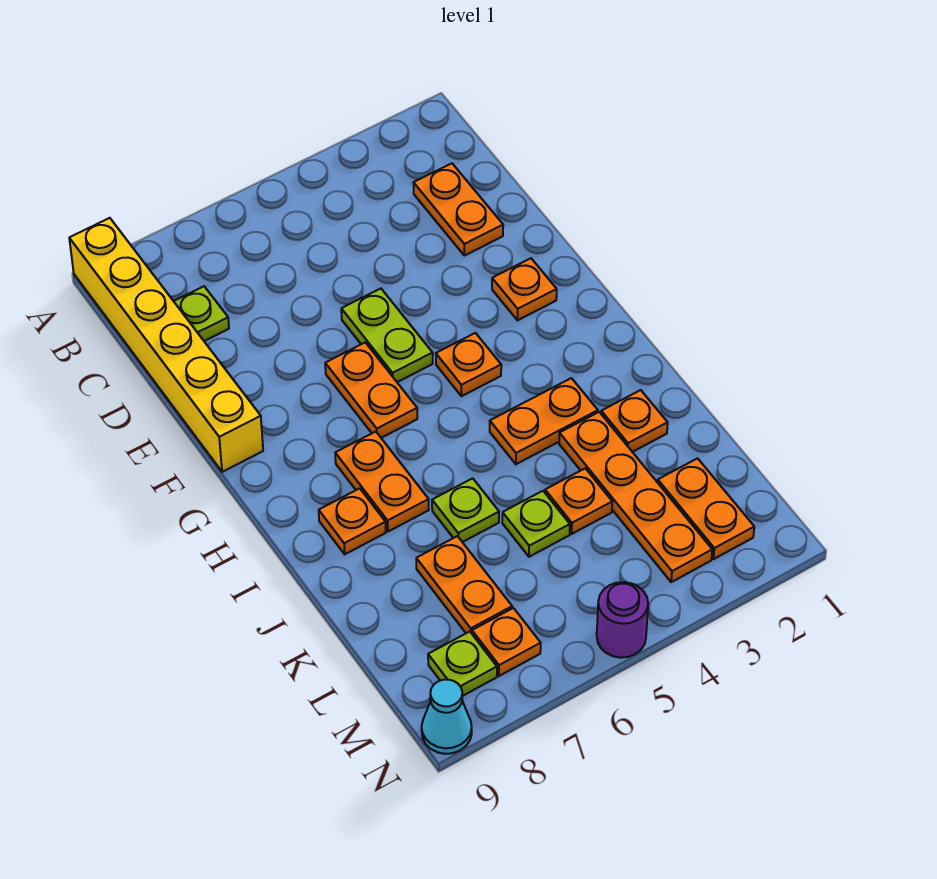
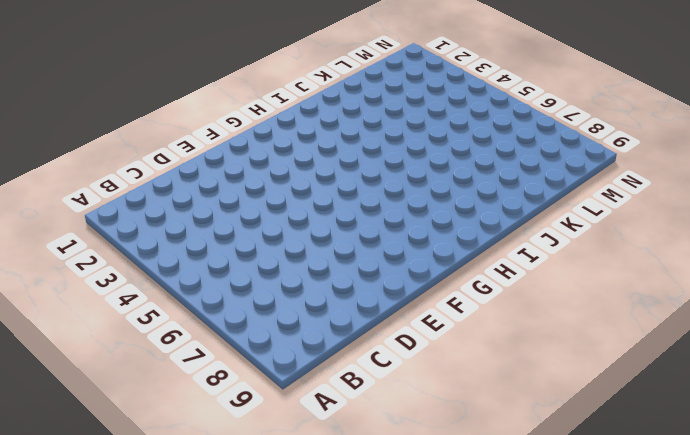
none -> yellow 1x6 brick [69,218,263,472]
none -> orange 1x2 plate [414,163,503,256]
none -> lime 1x1 plate [174,286,229,341]

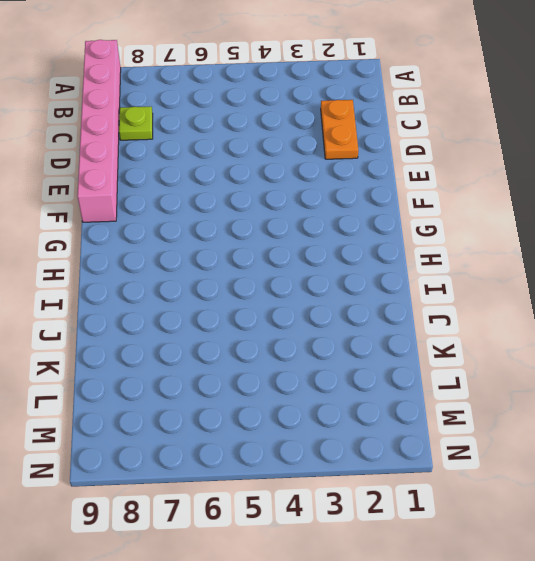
pink 1x6 brick [77,40,121,222] -> yellow 1x6 brick [69,218,263,472]
none -> lime 1x2 plate [341,289,433,382]
none -> orange 1x1 plate [492,258,557,320]
none -> orange 1x2 plate [325,343,417,438]

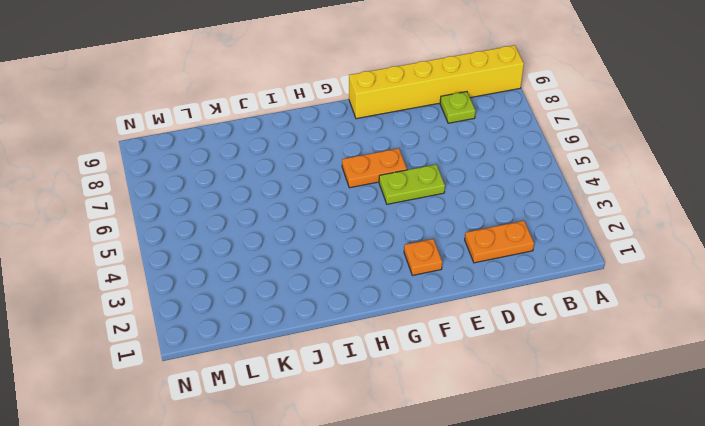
none -> orange 1x1 plate [436,333,501,396]
none -> orange 1x2 plate [335,432,429,532]
none -> orange 1x2 plate [490,378,598,464]

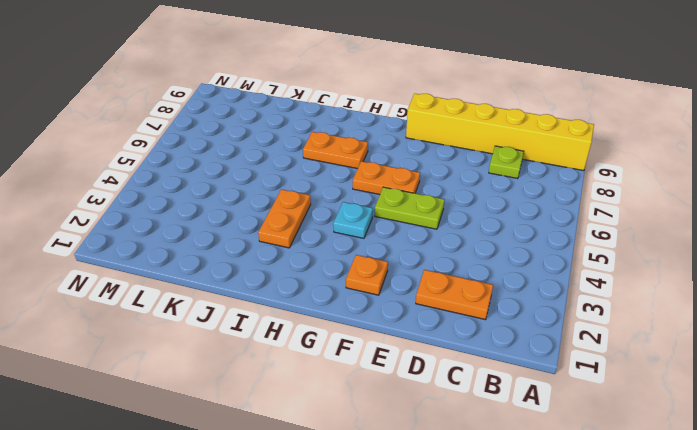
cyan 1x1 plate [333,202,373,238] -> orange 1x1 plate [436,333,501,396]
none -> orange 1x1 plate [319,488,386,554]
none -> orange 1x1 plate [601,390,668,452]
none -> orange 1x4 plate [559,412,712,582]

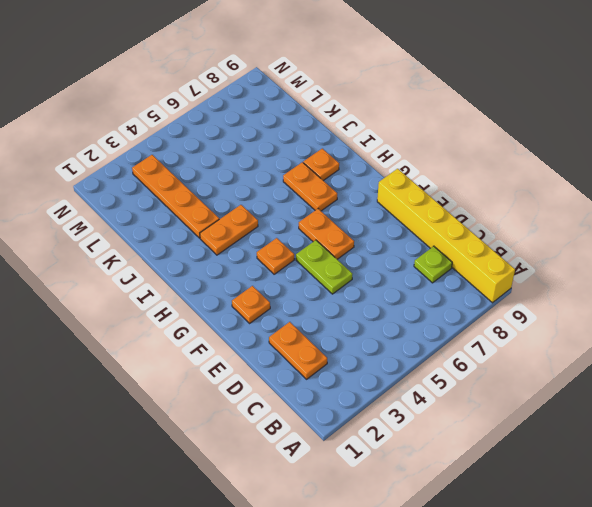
none -> orange 1x1 plate [601,390,668,452]
none -> lime 1x1 plate [432,478,499,542]
none -> orange 1x1 plate [545,468,612,534]

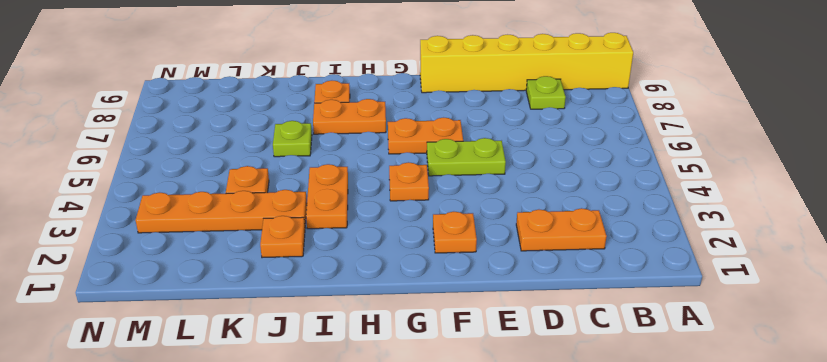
none -> lime 1x1 plate [502,491,570,557]
none -> orange 1x2 plate [416,536,512,633]
none -> orange 1x2 plate [658,458,754,559]

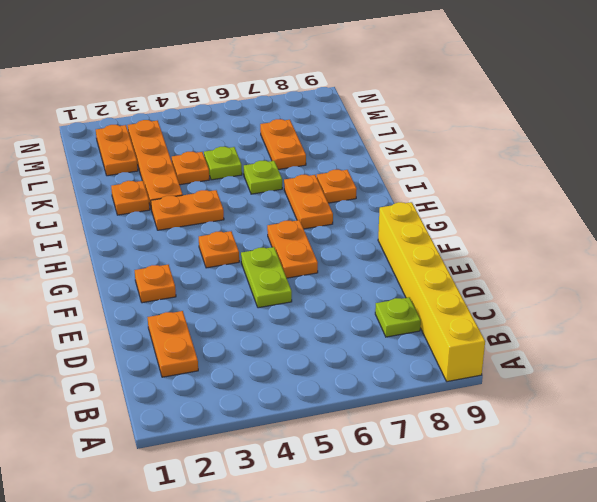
none -> orange 1x1 plate [472,608,541,676]
none -> lime 1x1 plate [428,632,497,696]
none -> purple 1x1 round brick [597,582,648,658]

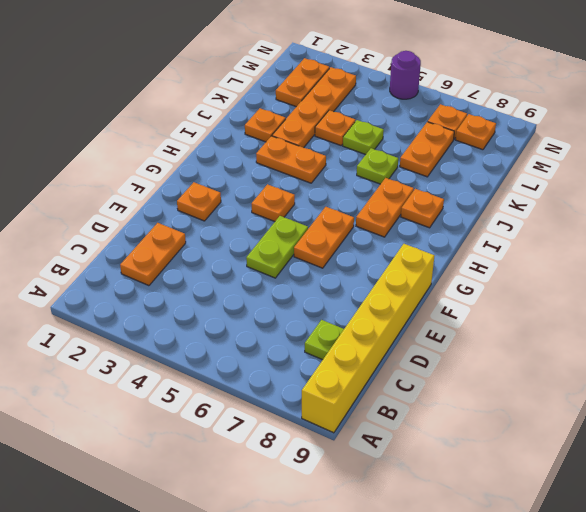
orange 1x1 plate [456,114,496,150] -> lime 1x1 plate [428,632,497,696]
none -> cyan 1x1 cone [422,680,472,754]

